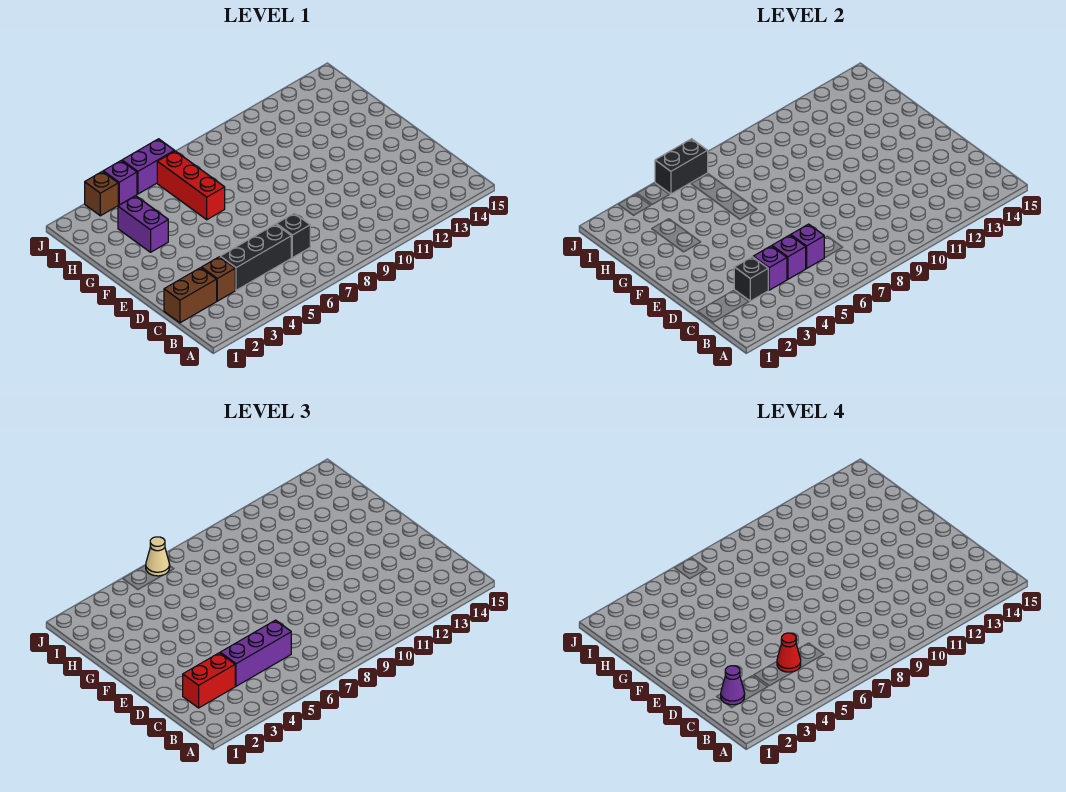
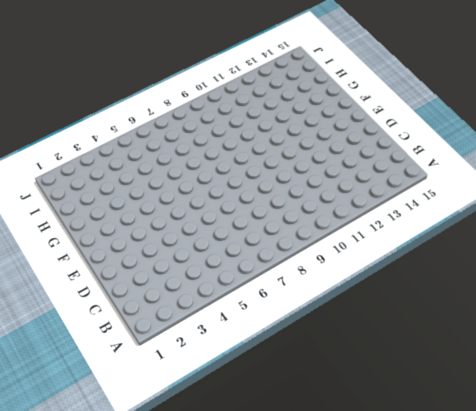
none -> brown 1x2 brick [164,268,217,323]
none -> brown 1x1 brick [201,257,235,301]
none -> black 1x3 brick [220,224,291,290]

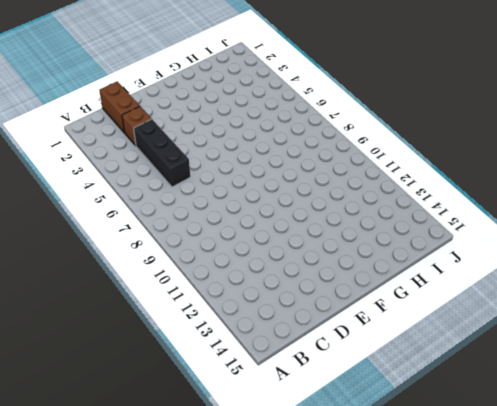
none -> black 1x1 brick [276,213,310,258]
none -> purple 1x2 brick [118,196,168,252]
none -> red 1x3 brick [157,151,225,220]

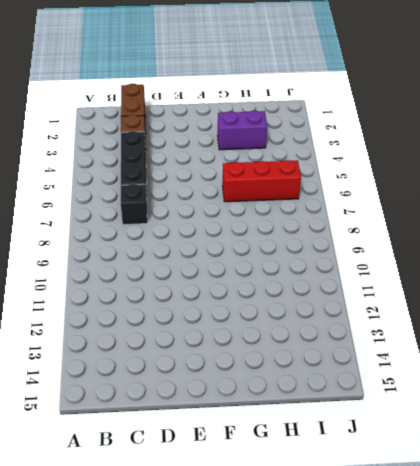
none -> brown 1x1 brick [85,171,118,216]
none -> purple 1x1 brick [103,161,137,205]
none -> purple 1x2 brick [122,139,174,194]

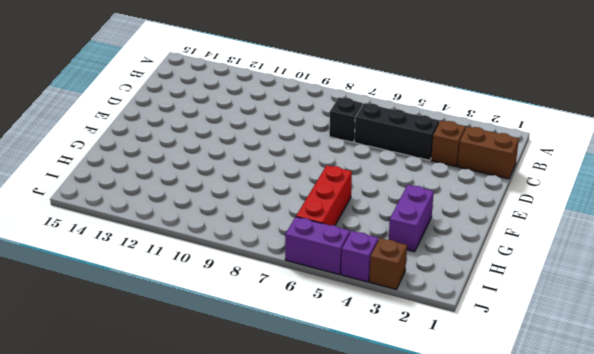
none -> black 1x1 brick [734,257,768,301]
none -> purple 1x1 brick [753,246,787,290]
none -> purple 1x1 brick [772,235,806,279]

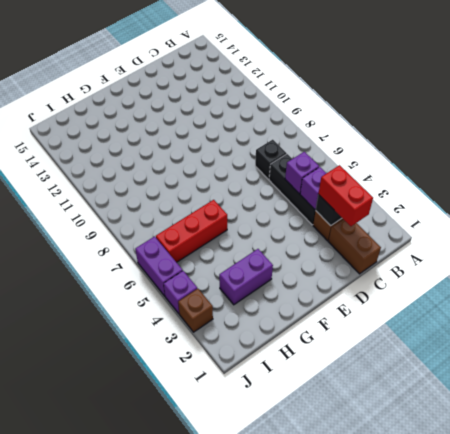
none -> purple 1x1 brick [791,224,824,268]
none -> black 1x2 brick [655,139,708,194]
none -> purple 1x3 brick [220,620,291,686]

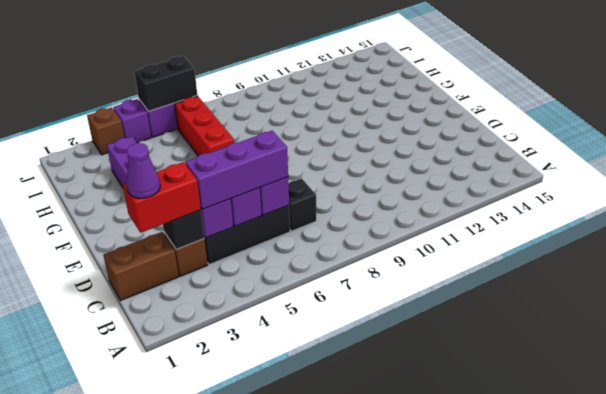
none -> tan 1x1 cone [146,537,170,576]
none -> red 1x1 cone [777,633,801,672]

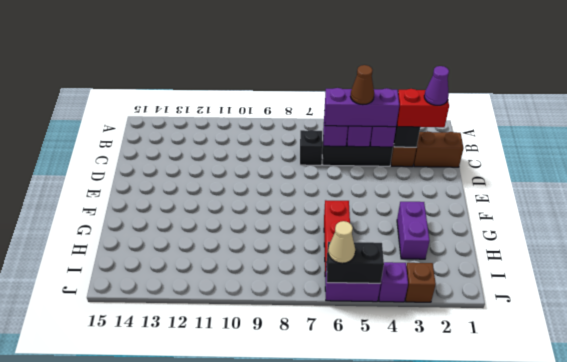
brown 1x1 cone [351,65,374,105] -> red 1x1 cone [777,633,801,672]

